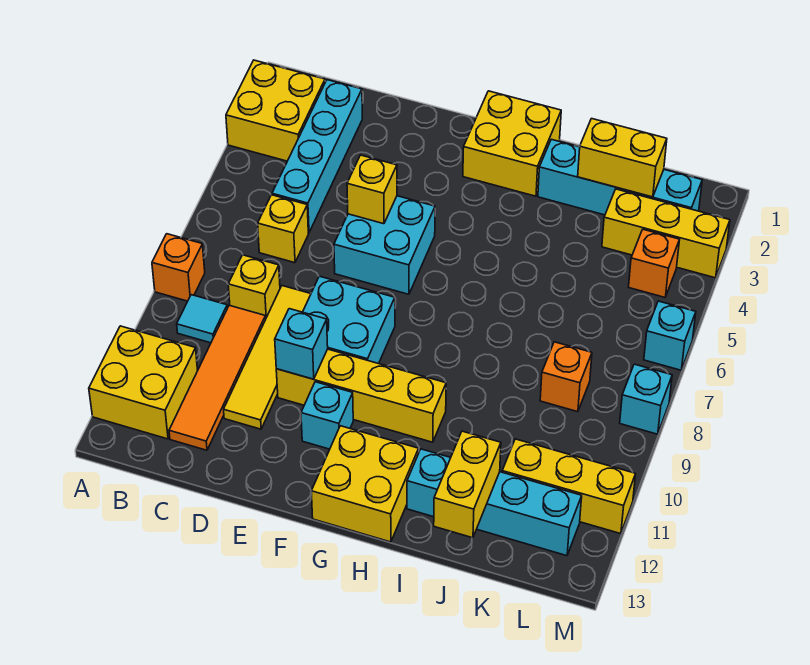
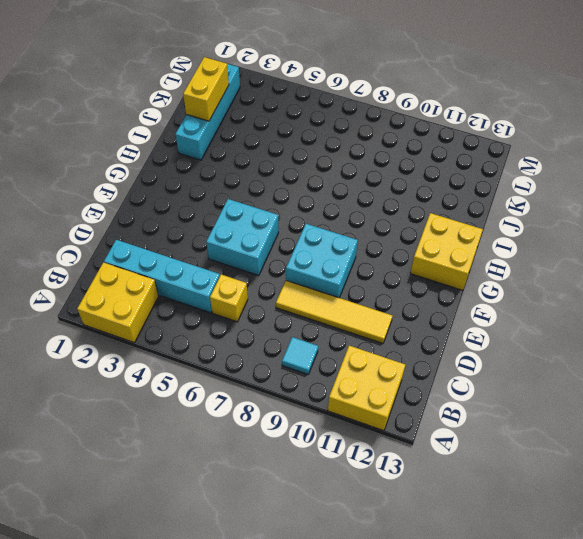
none -> orange 1x1 brick [152,234,205,301]
none -> yellow 1x1 brick [228,255,280,317]
none -> orange 1x4 tile [169,305,266,450]

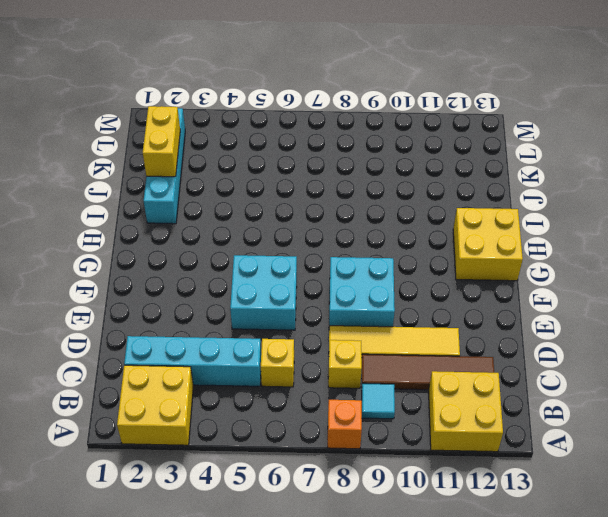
brown 1x4 tile [362,354,494,390] -> orange 1x4 tile [169,305,266,450]
none -> yellow 1x4 brick [276,349,446,442]
none -> cyan 1x1 brick [301,382,353,449]
none -> yellow 2x2 brick [463,91,561,196]

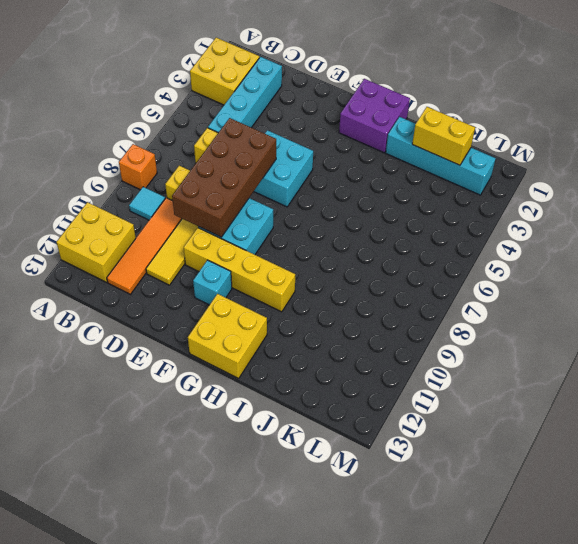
brown 2x4 brick [172,118,276,237] -> none
purple 2x2 brick [339,79,410,153] -> yellow 2x2 brick [463,91,561,196]
none -> cyan 1x4 brick [407,449,582,556]
none -> yellow 1x3 brick [602,189,730,278]
none -> orange 1x1 brick [540,342,592,412]

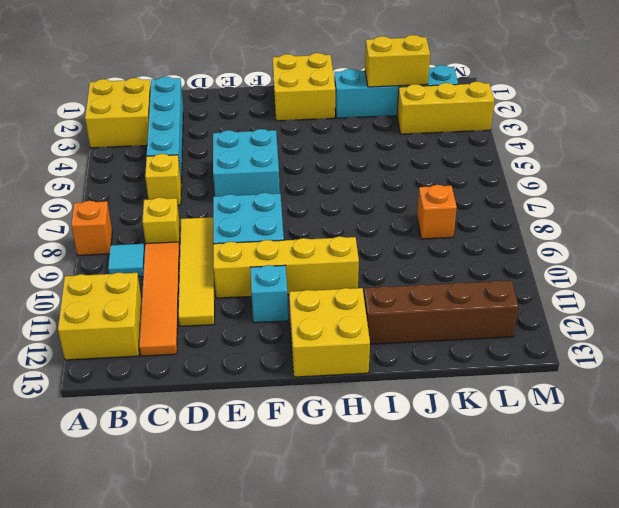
brown 1x4 brick [364,281,519,344] -> cyan 1x4 brick [407,449,582,556]
none -> yellow 1x3 brick [502,439,635,534]
none -> orange 1x1 brick [629,229,679,297]
none -> cyan 1x1 brick [644,301,696,370]

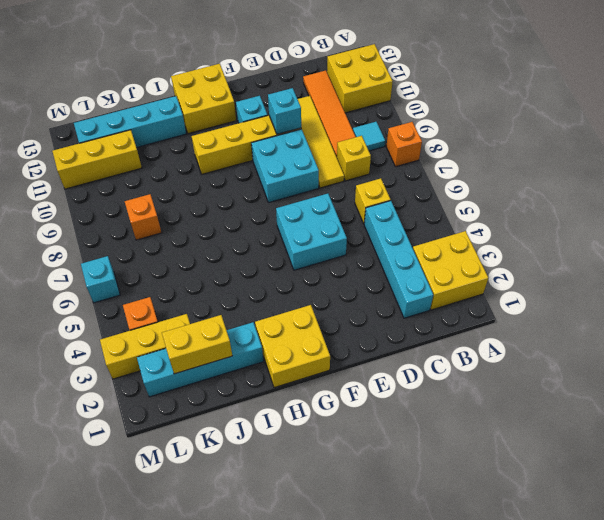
none -> cyan 1x1 brick [620,364,672,434]
none -> yellow 1x1 brick [347,155,397,224]
none -> yellow 1x2 brick [434,431,501,538]

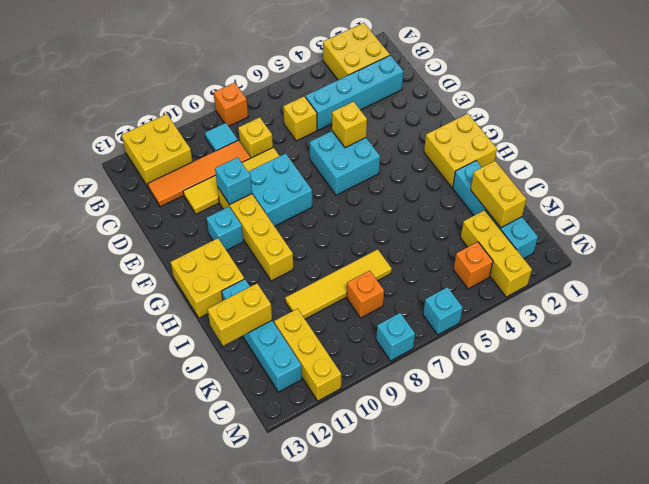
yellow 1x4 tile [285,249,392,319] -> none

